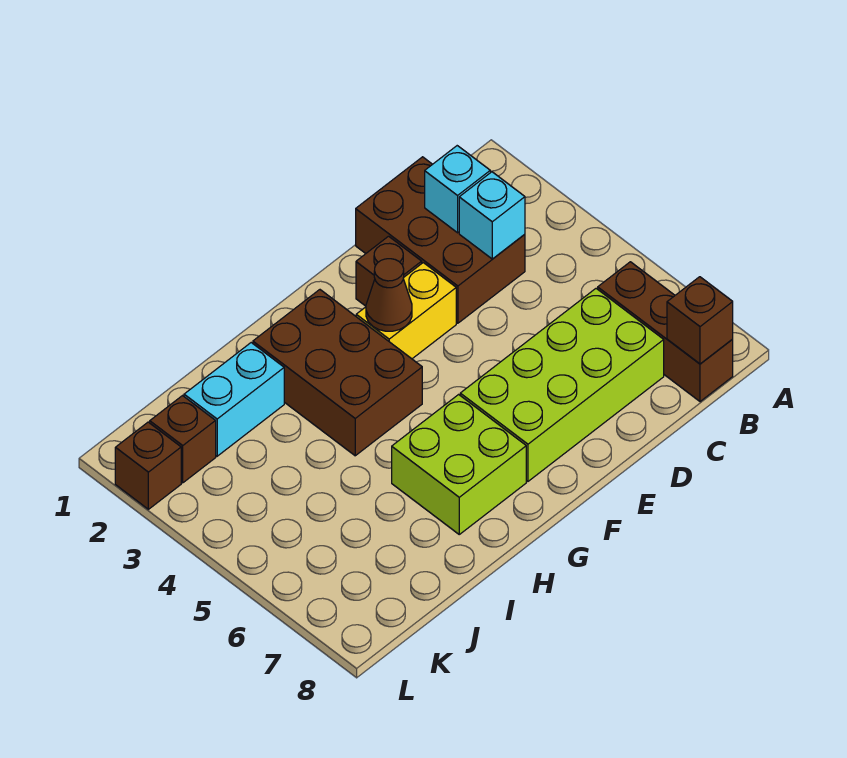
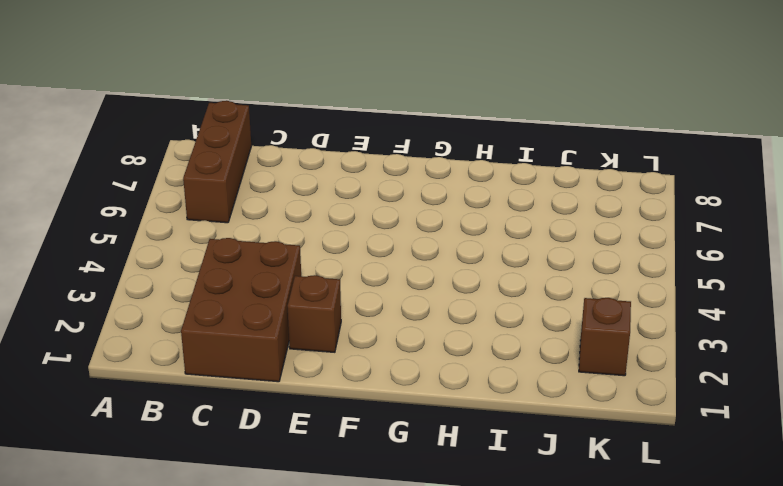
none -> lime 2x4 brick [460,289,664,481]
none -> yellow 1x2 brick [356,263,456,359]
none -> brown 2x3 brick [253,290,422,456]

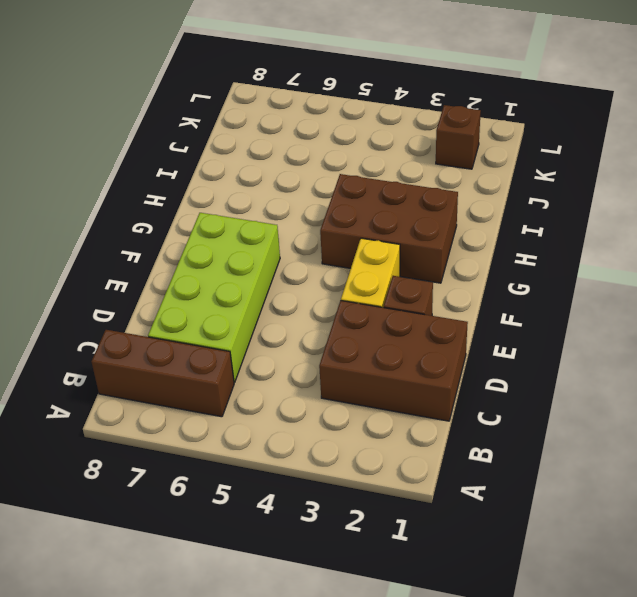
none -> lime 2x2 brick [392,395,526,534]
none -> cyan 1x2 brick [184,343,284,456]
none -> brown 1x1 brick [115,422,181,509]

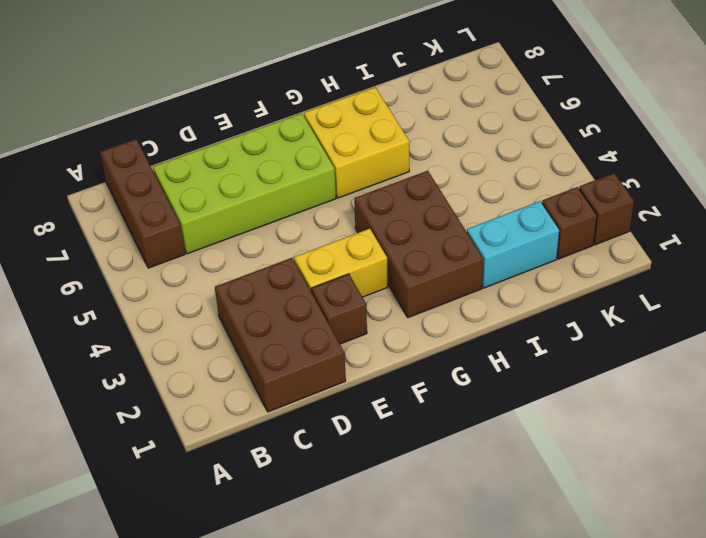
yellow 2x2 brick [304,87,409,198] -> lime 2x2 brick [392,395,526,534]
none -> brown 1x1 brick [667,277,733,364]
none -> cyan 1x1 brick [425,146,490,233]
none -> cyan 1x1 brick [459,172,525,259]

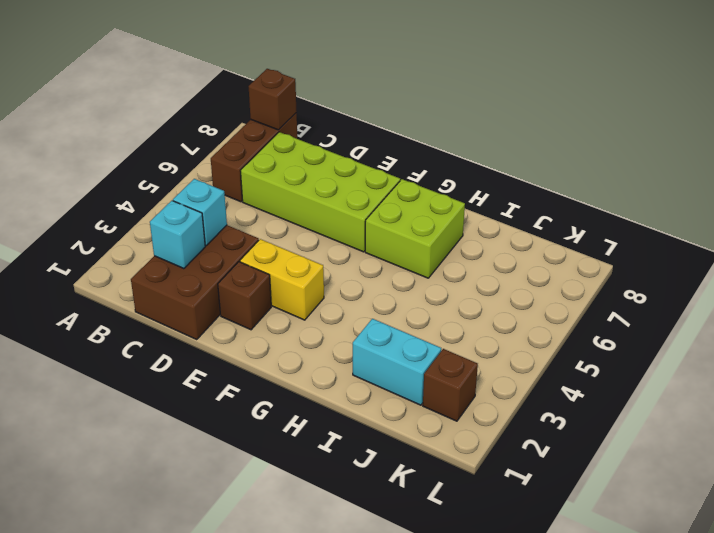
none -> brown 2x3 brick [253,290,422,456]
none -> brown 1x1 brick [115,422,181,509]
none -> brown 1x1 cone [366,259,412,331]

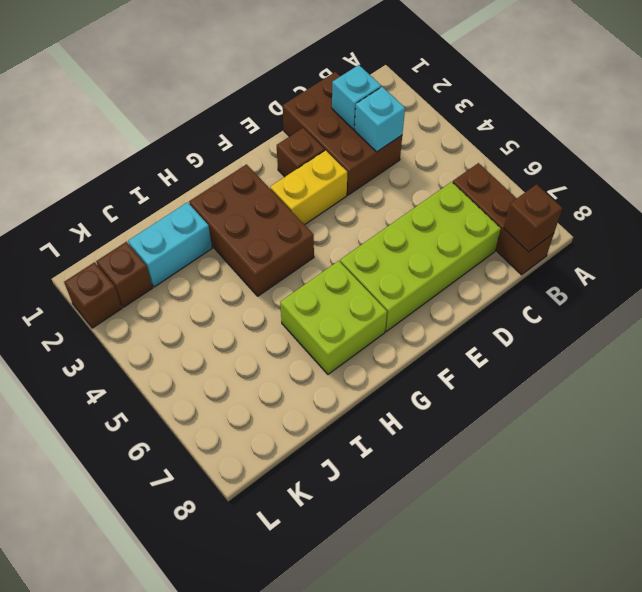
none -> brown 1x1 cone [366,259,412,331]

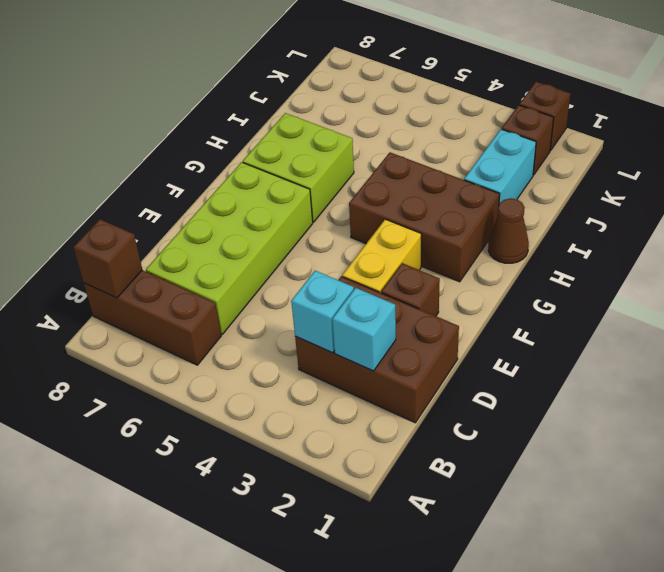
brown 1x1 cone [488,198,529,263] -> brown 1x1 cone moved to [366,259,412,331]

